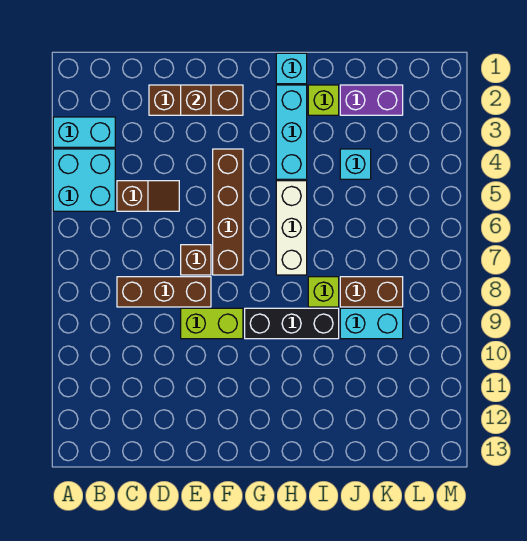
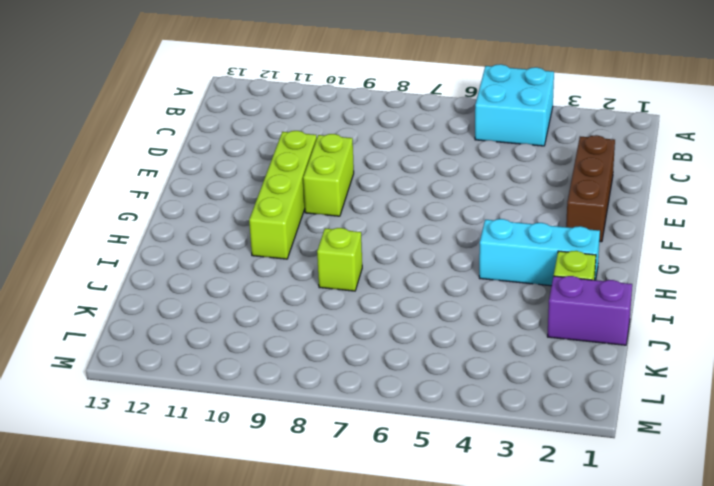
lime 1x4 brick [249,131,317,259] -> none
purple 1x2 brick [547,276,632,345] -> purple 1x2 brick turned to [340,85,403,115]
none -> cyan 1x2 brick [53,117,115,147]
none -> brown 1x2 slope [117,181,179,211]
none -> brown 1x3 brick [117,277,211,307]

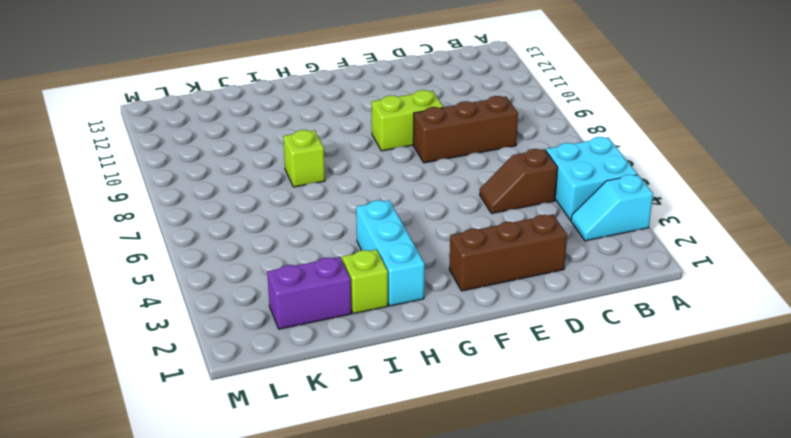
cyan 1x2 slope [571,175,653,241] -> cyan 1x2 brick [53,117,115,147]
none -> brown 1x1 brick [181,245,211,275]
none -> brown 1x4 brick [213,149,243,275]
none -> black 1x3 brick [245,308,339,339]

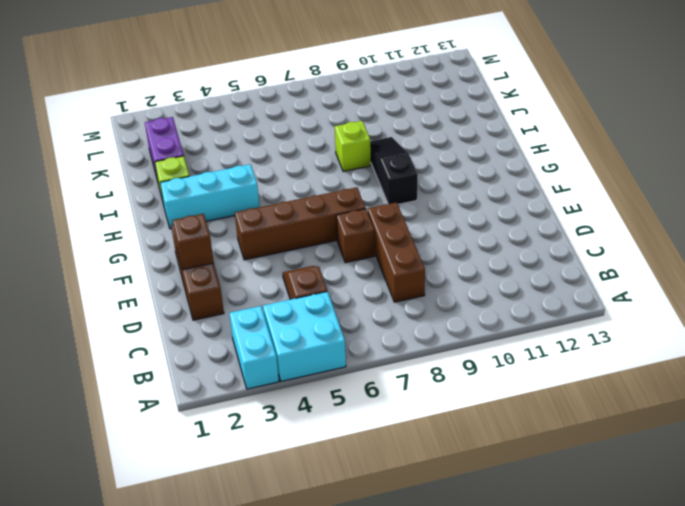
black 1x3 slope [370,137,418,204] -> black 1x3 brick [245,308,339,339]
none -> lime 1x2 brick [181,308,243,339]
none -> cyan 1x1 brick [276,53,307,84]
none -> white 1x3 brick [276,181,307,275]

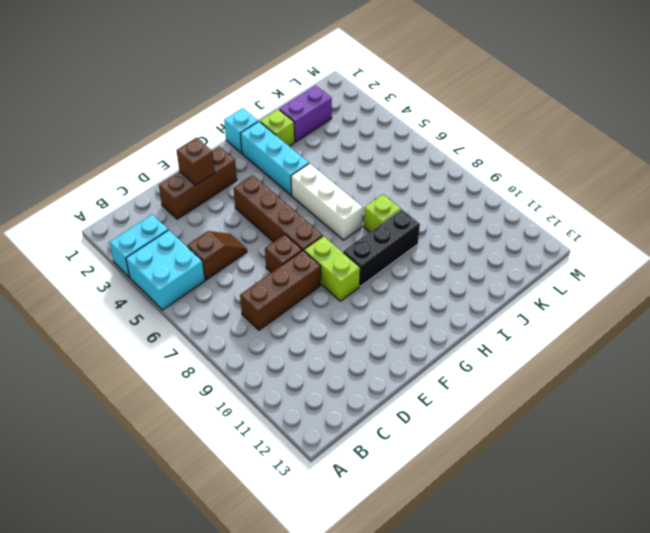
lime 1x2 brick [304,236,360,301] -> lime 1x2 brick turned to [181,308,243,339]
none -> cyan 1x1 brick [340,149,371,179]
none -> brown 1x2 brick [340,277,403,307]
none -> cyan 1x2 brick [340,308,403,339]

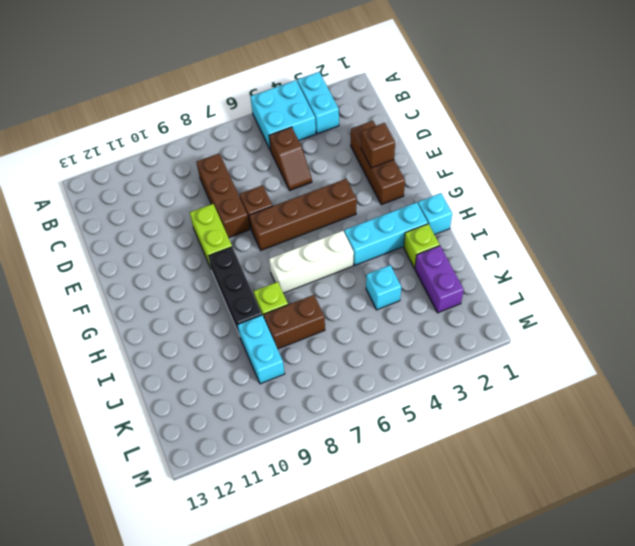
brown 1x2 brick [264,295,325,349] -> brown 1x2 brick turned to [340,277,403,307]

